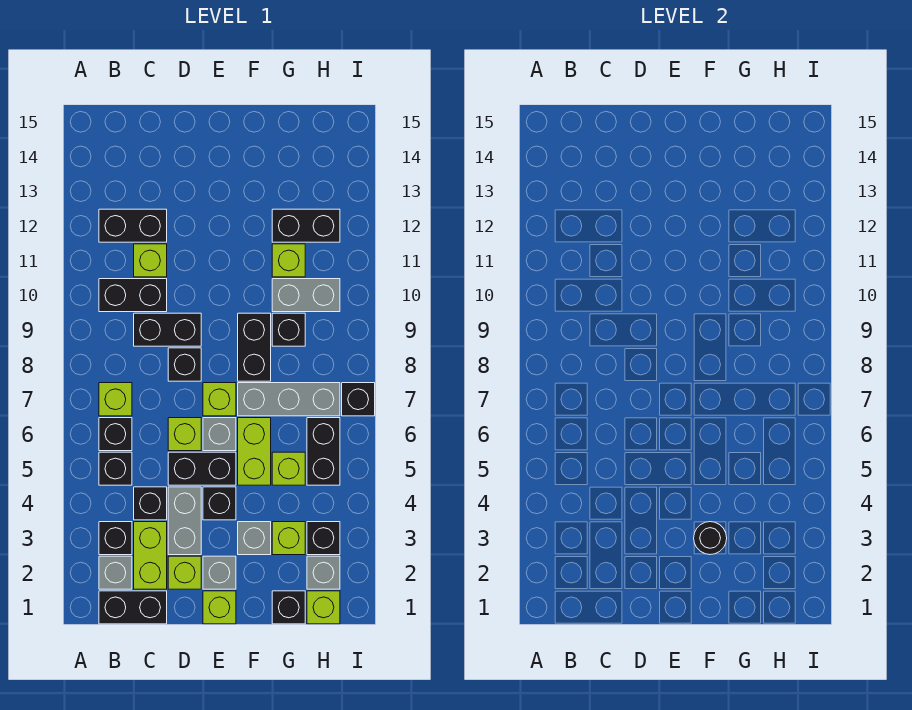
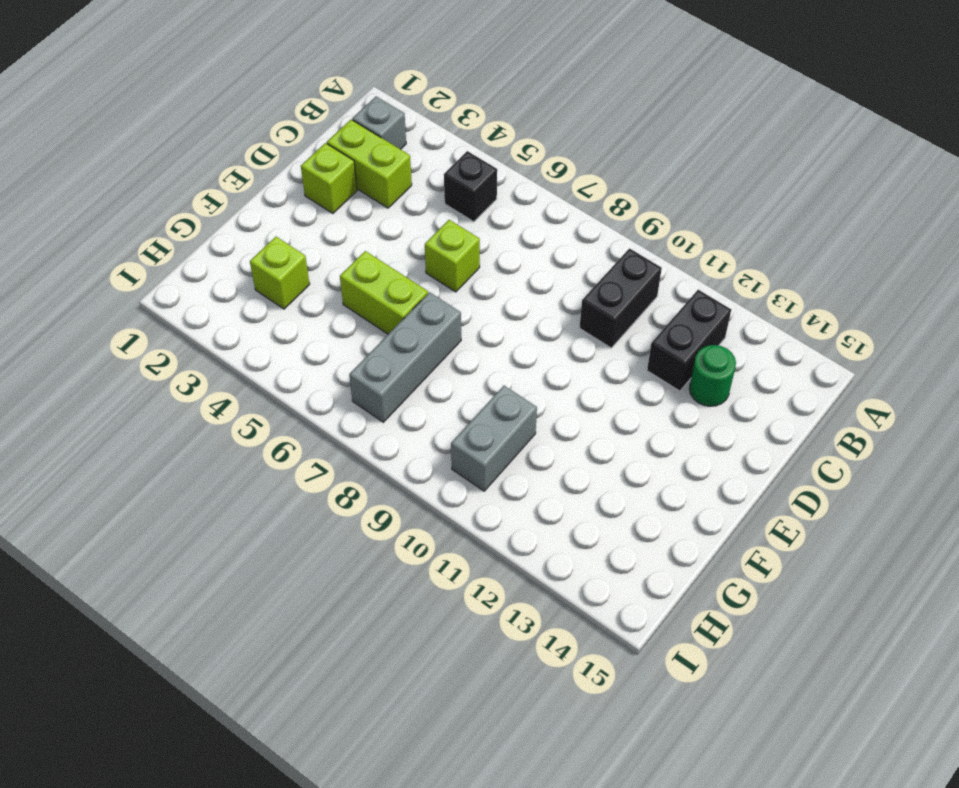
green 1x1 round brick [689,345,736,406] -> none
none -> black 1x2 brick [99,591,167,624]
none -> black 1x1 brick [99,522,132,555]
none -> black 1x1 brick [99,418,132,451]
none -> lime 1x1 brick [99,383,132,416]

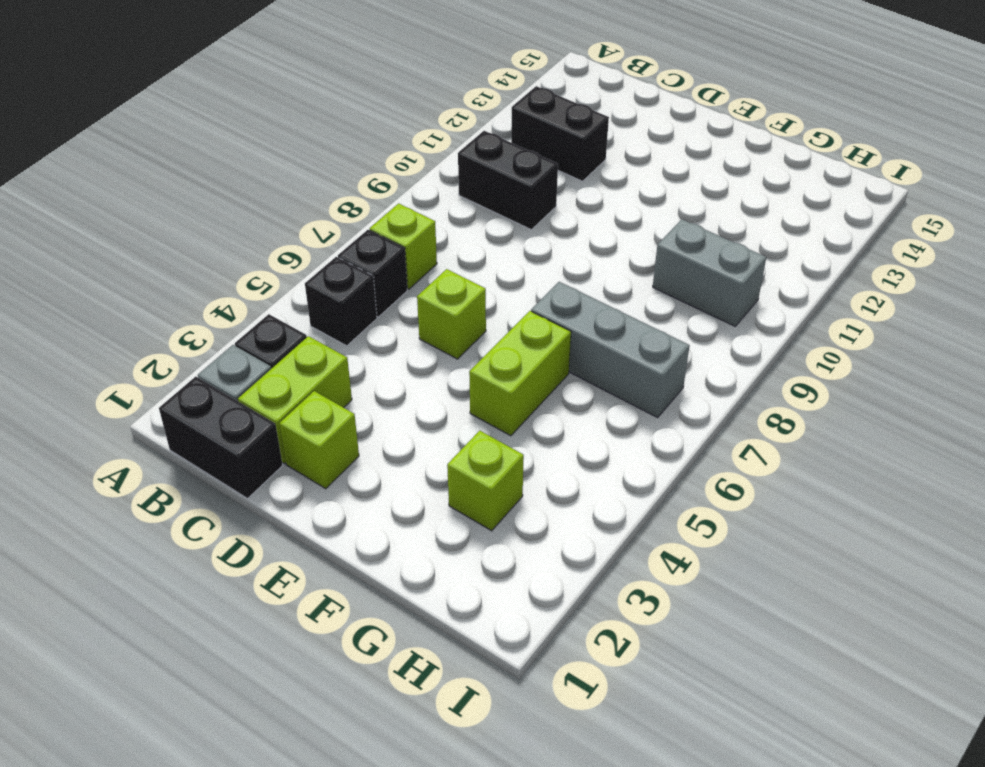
none -> black 1x1 brick [134,487,167,520]
none -> black 1x2 brick [134,313,201,346]
none -> lime 1x1 brick [134,244,167,277]
none -> grey 1x2 brick [168,487,201,555]

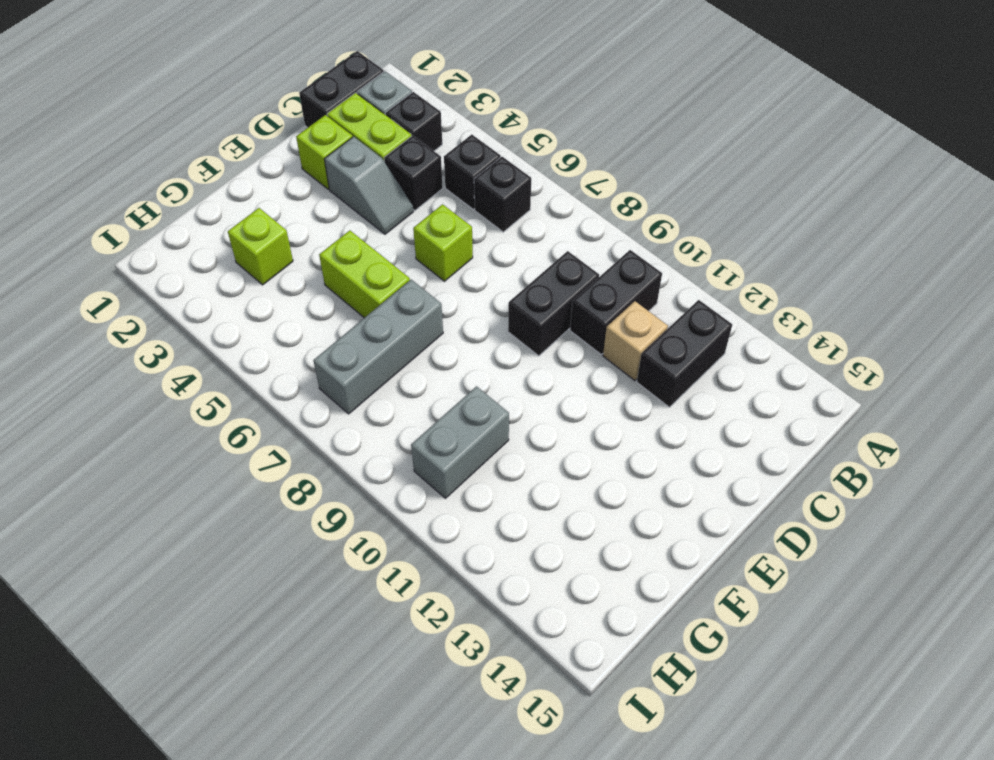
tan 1x1 brick [603,301,668,381] -> lime 1x1 brick [134,244,167,277]
grey 1x2 slope [324,137,413,234] -> grey 1x2 brick [168,487,201,555]
none -> lime 1x1 brick [99,383,132,416]
none -> black 1x2 brick [168,452,236,485]
none -> black 1x1 brick [168,348,201,381]
none -> lime 1x1 brick [203,591,236,624]

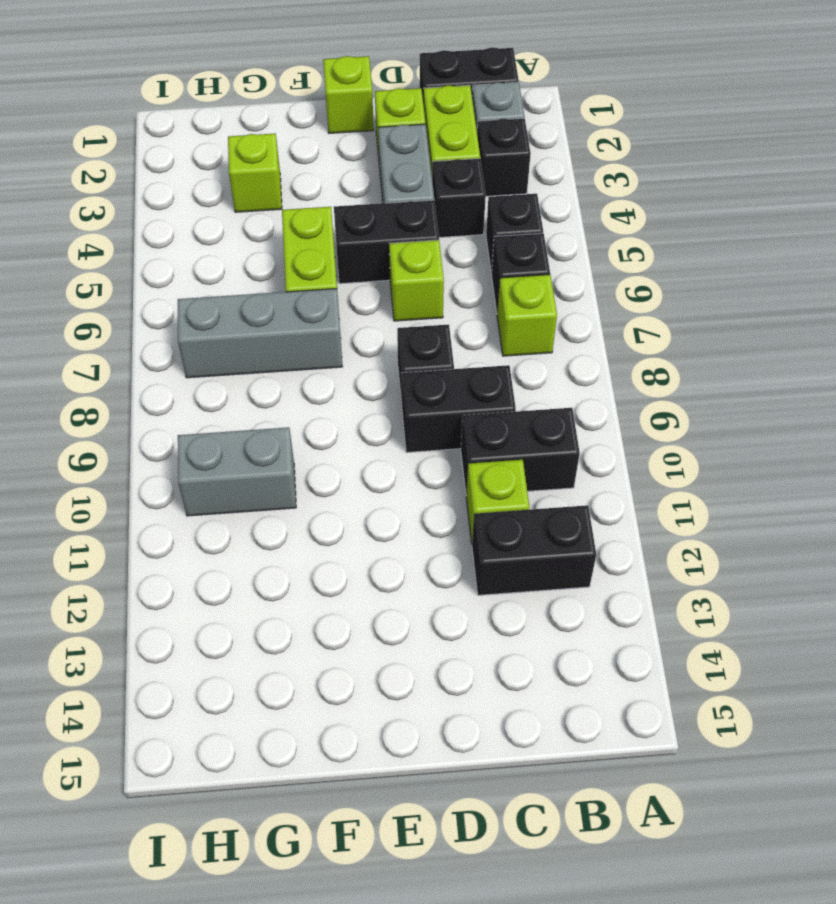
none -> grey 1x1 brick [203,556,236,589]
none -> black 1x1 brick [203,487,236,520]
none -> grey 1x1 brick [203,418,236,451]
none -> lime 1x1 brick [203,383,236,416]

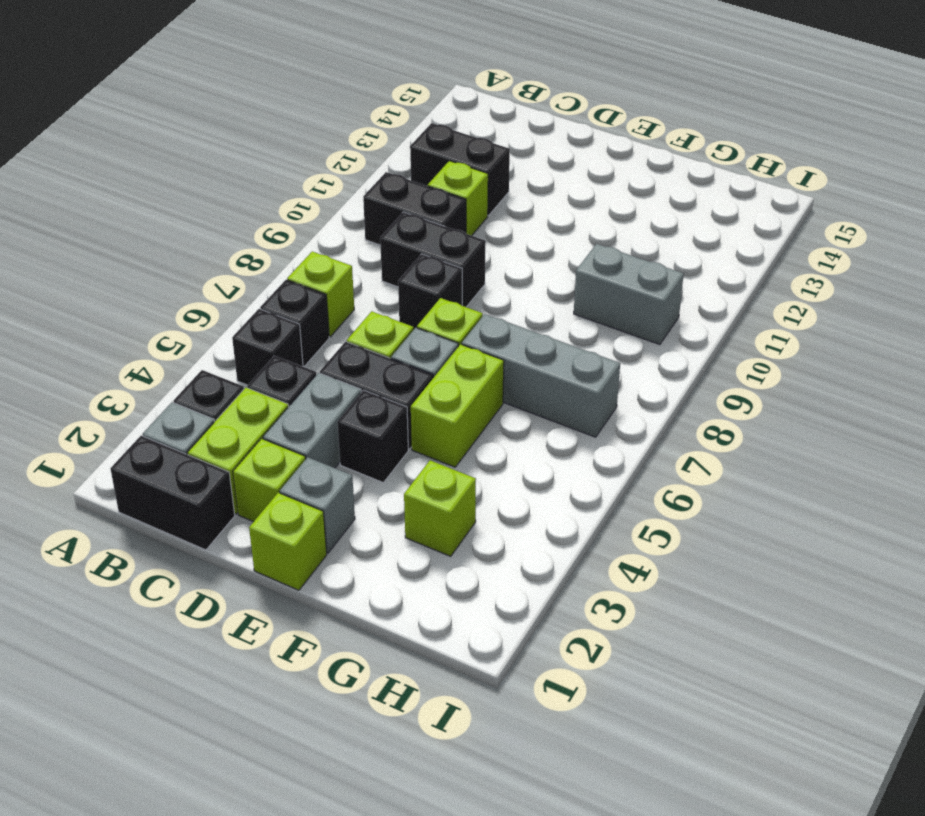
none -> grey 1x1 brick [238,522,271,555]
none -> black 1x2 brick [238,313,271,381]
none -> black 1x1 brick [272,591,305,624]
none -> lime 1x1 brick [272,452,305,485]

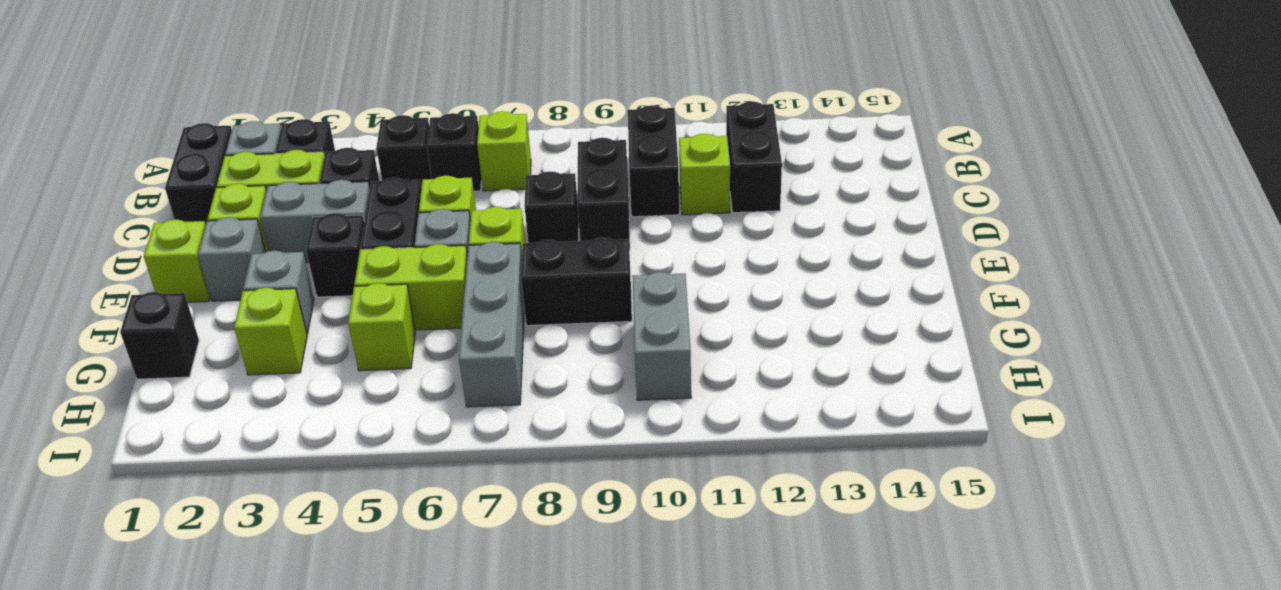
none -> black 1x1 brick [272,313,305,346]
none -> lime 1x1 brick [272,244,305,277]
none -> black 1x2 brick [272,209,340,242]
none -> lime 1x1 brick [307,591,340,624]

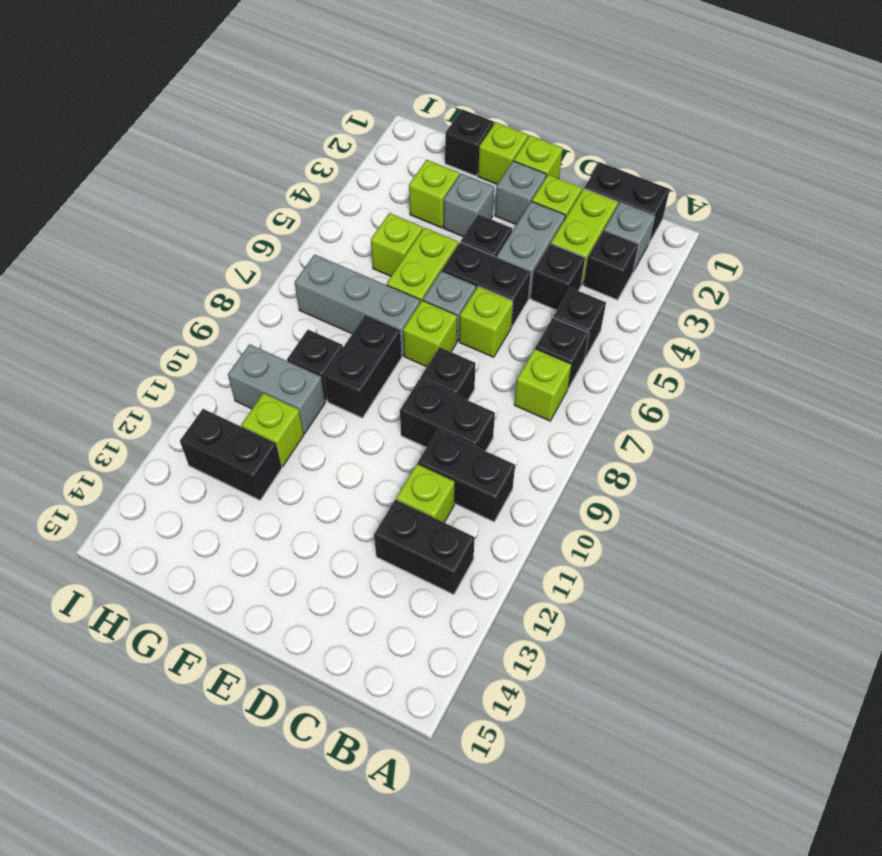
lime 1x1 brick [478,122,528,184] -> lime 1x1 brick moved to [307,591,340,624]
none -> grey 1x1 brick [307,556,340,589]
none -> black 1x1 brick [307,522,340,555]
none -> black 1x2 brick [307,418,340,485]
none -> black 1x1 brick [342,383,375,416]

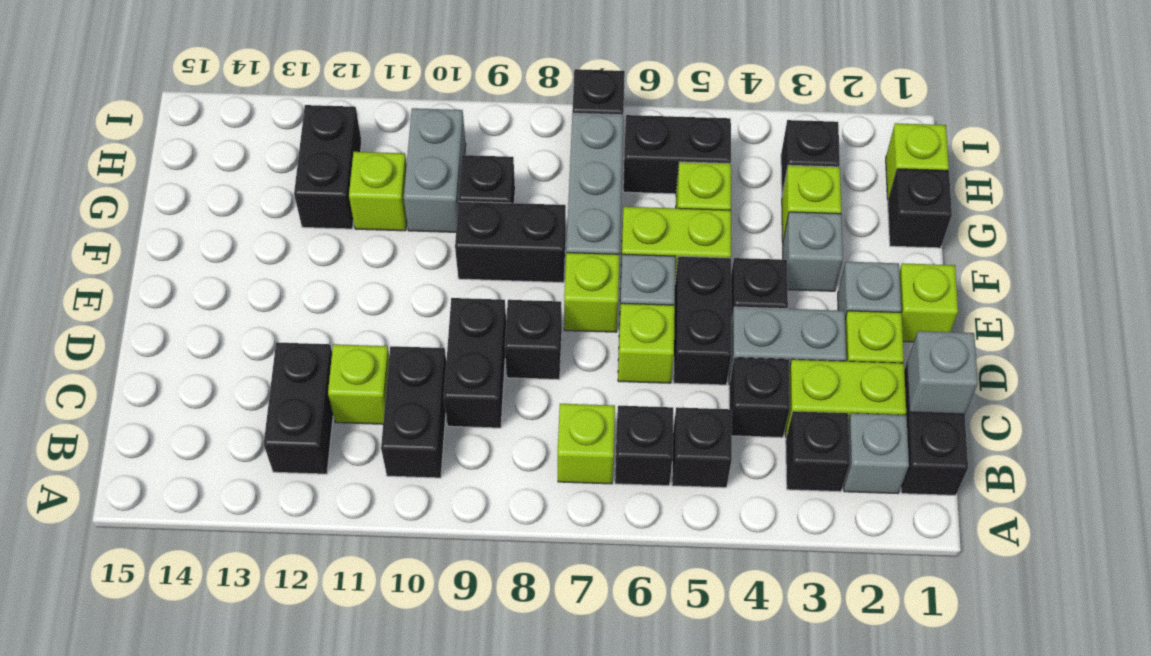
grey 1x1 brick [907,331,978,414] -> grey 1x1 brick moved to [307,556,340,589]
none -> black 1x1 round brick [694,522,727,555]

